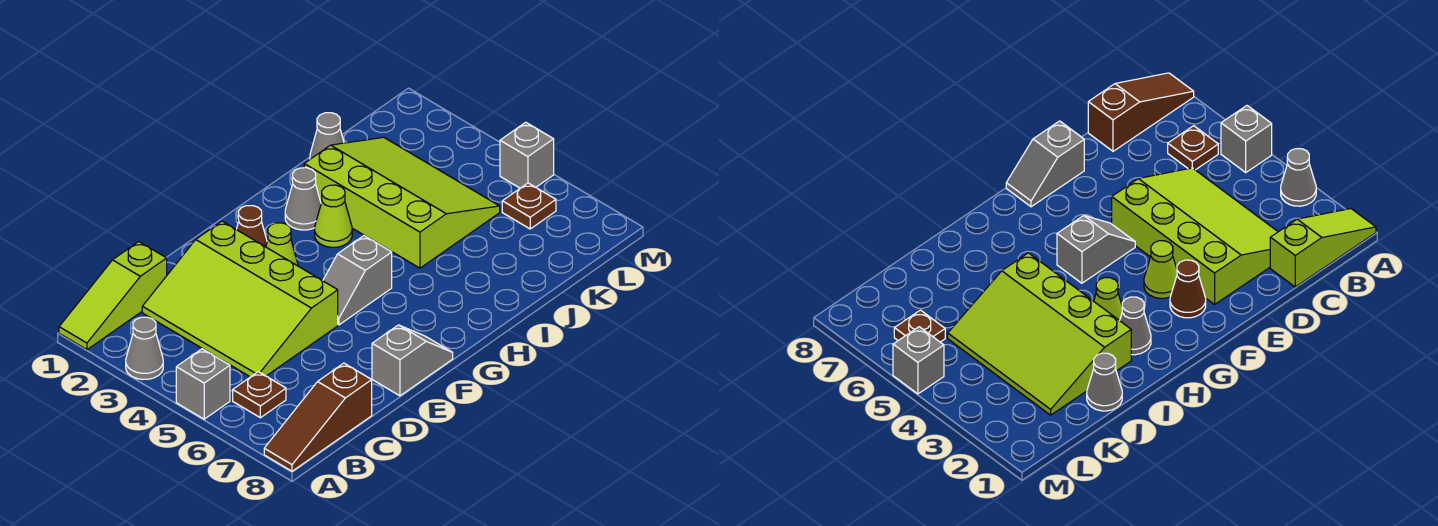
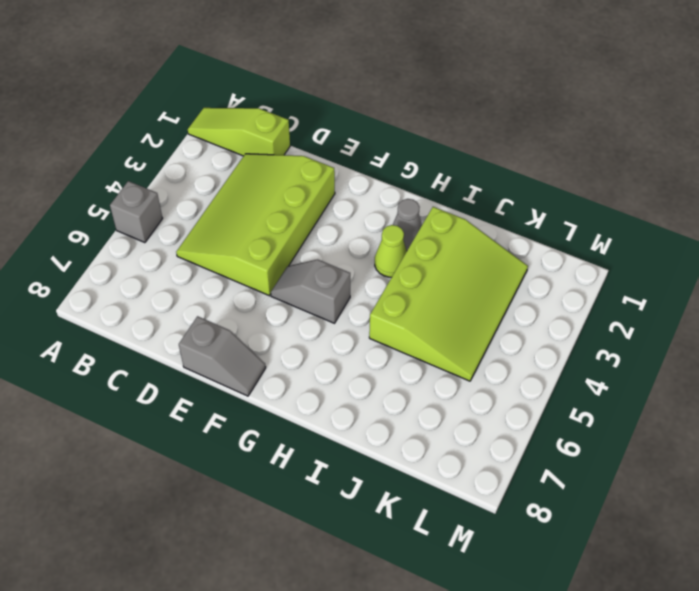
none -> grey 1x1 cone [126,317,163,380]
none -> brown 1x3 slope [264,363,372,471]
none -> brown 1x1 plate [233,372,286,418]

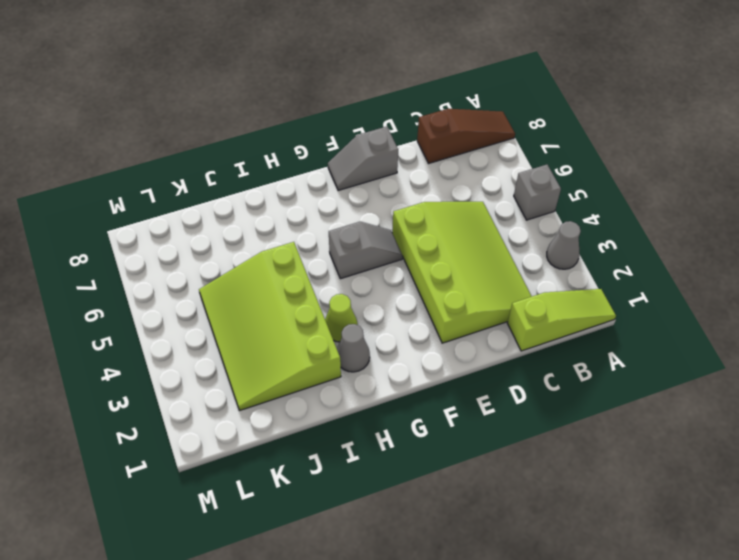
none -> brown 1x1 plate [233,372,286,418]
none -> brown 1x1 cone [236,206,267,247]
none -> lime 1x1 cone [266,223,298,266]

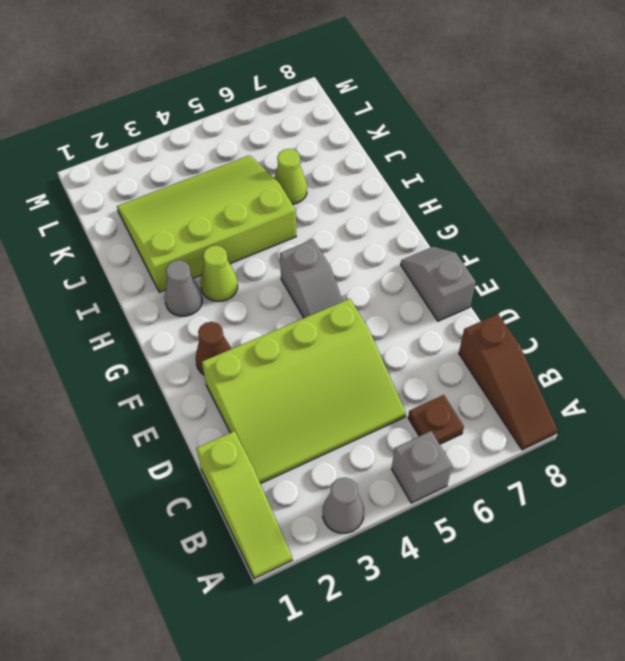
lime 1x1 cone [274,149,307,204] -> lime 1x1 cone moved to [266,223,298,266]
none -> grey 1x1 cone [310,113,344,159]
none -> brown 1x1 plate [502,183,556,229]
none -> grey 1x1 brick [500,122,554,188]

